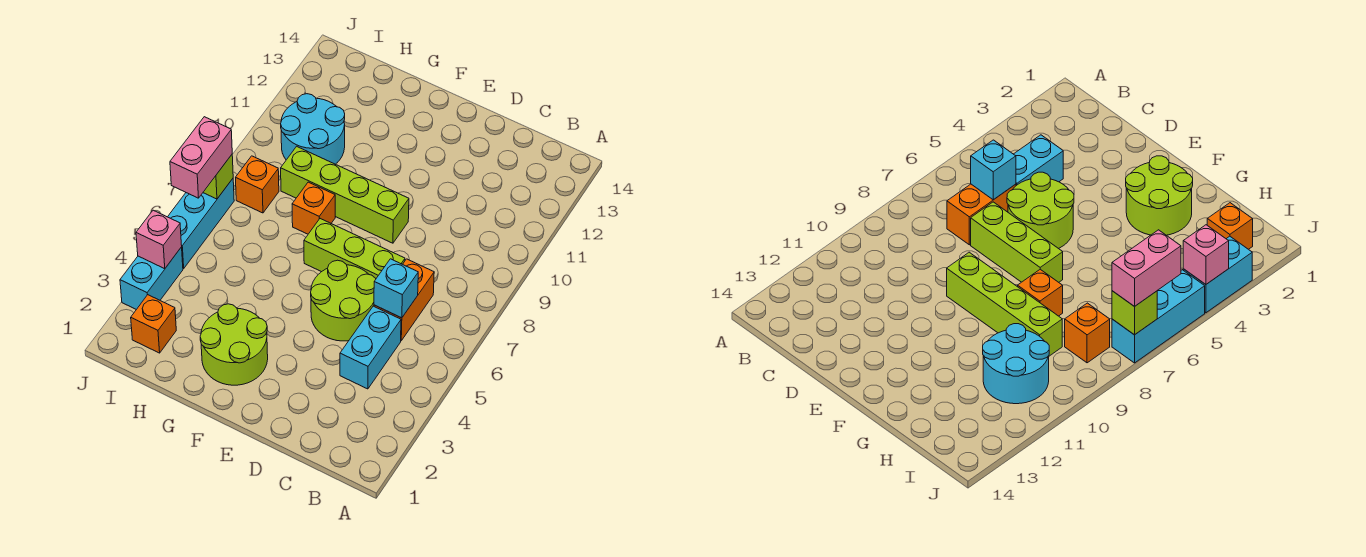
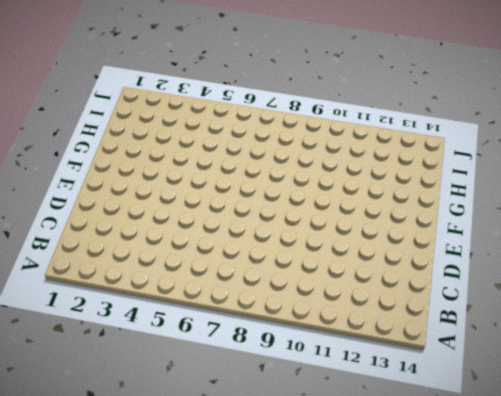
none -> cyan 1x2 brick [340,306,401,389]
none -> orange 1x2 brick [374,259,434,341]
none -> lime 2x2 round brick [311,260,376,341]

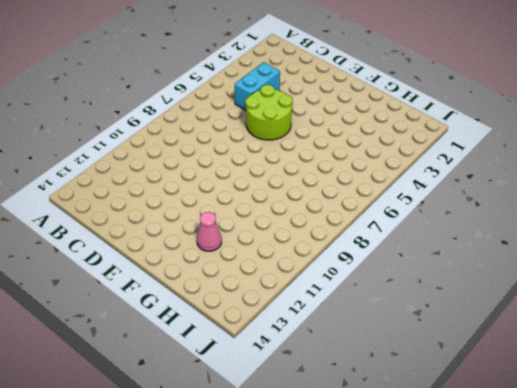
pink 1x1 cone [197,212,222,251] -> none
none -> orange 1x2 brick [374,259,434,341]
none -> lime 1x3 brick [304,219,405,278]
none -> lime 1x4 brick [281,146,409,243]

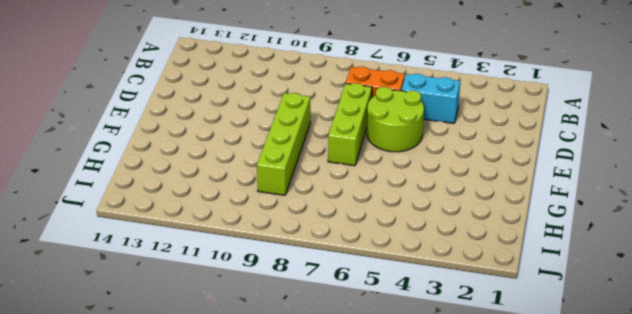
none -> lime 2x2 round brick [200,304,268,385]
none -> orange 1x1 brick [292,182,335,234]
none -> cyan 2x2 round brick [281,94,345,164]

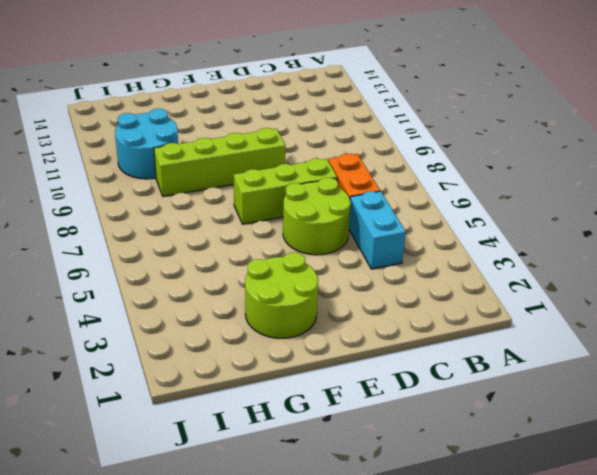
none -> orange 1x1 brick [292,182,335,234]
none -> orange 1x1 brick [131,295,176,353]
none -> orange 1x1 brick [236,156,279,213]

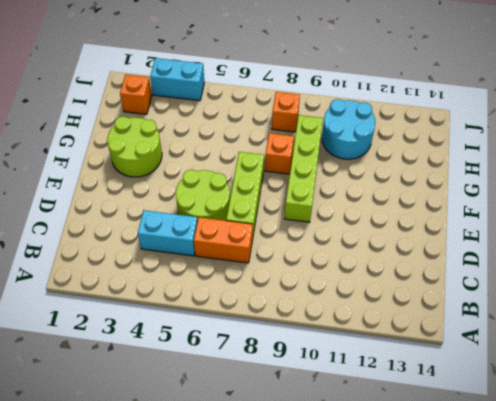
none -> cyan 1x3 brick [168,179,234,269]
none -> cyan 1x1 brick [374,259,418,318]
none -> pink 1x1 brick [136,210,182,269]

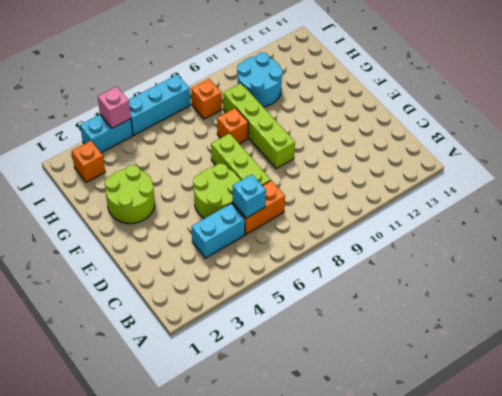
none -> lime 1x1 brick [203,155,233,199]
none -> pink 1x2 brick [170,117,232,198]

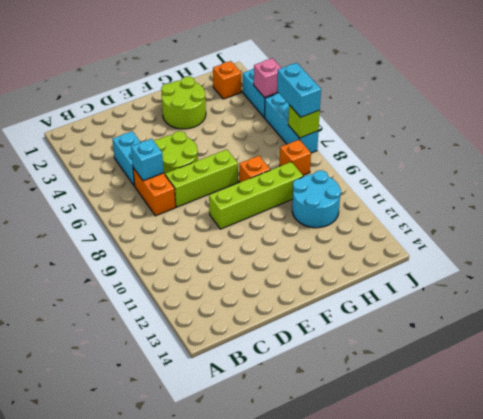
cyan 1x2 brick [277,63,321,117] -> pink 1x2 brick [170,117,232,198]

